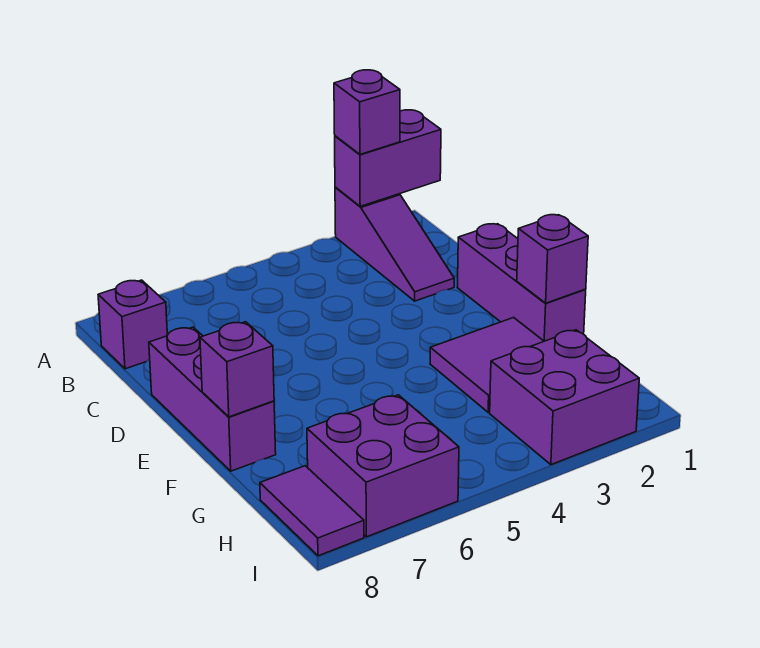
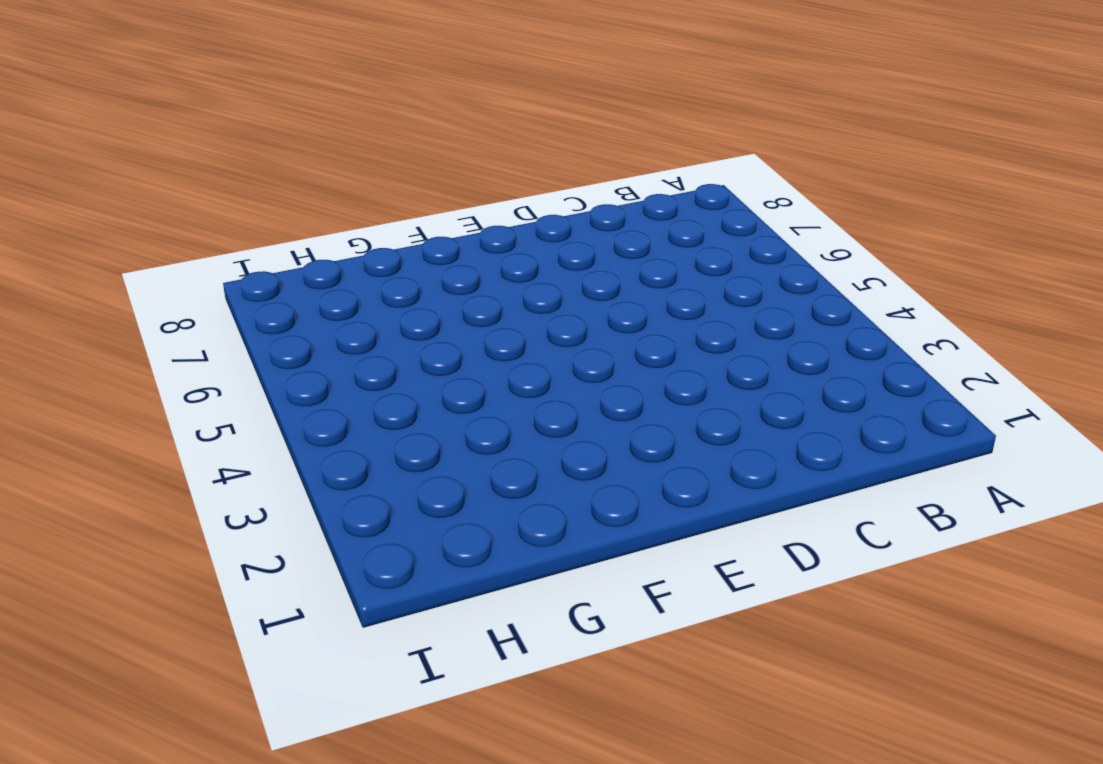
none -> purple 1x3 slope [335,187,454,301]
none -> purple 1x1 brick [98,280,167,369]
none -> purple 1x3 brick [457,224,586,341]

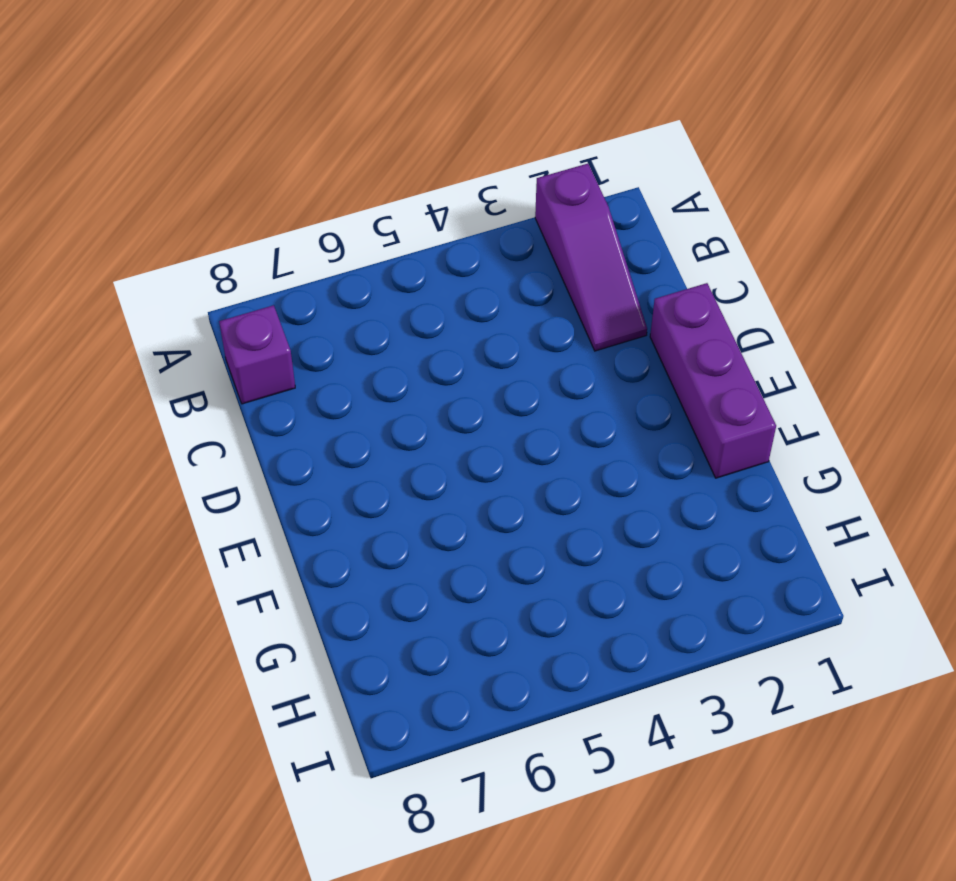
none -> purple 1x3 brick [149,327,276,471]
none -> purple 2x2 tile [430,318,544,412]
none -> purple 2x2 brick [490,330,639,465]

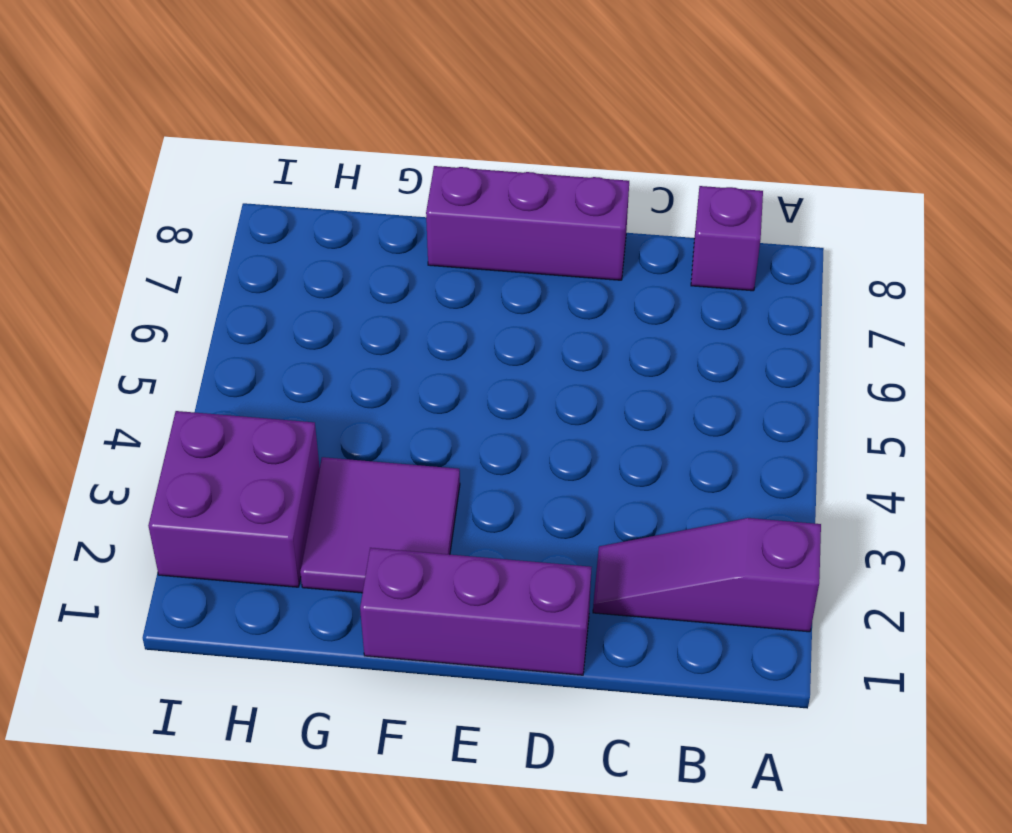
none -> purple 2x2 brick [307,395,459,537]
none -> purple 1x2 tile [260,466,364,556]
none -> purple 1x2 brick [335,110,441,206]

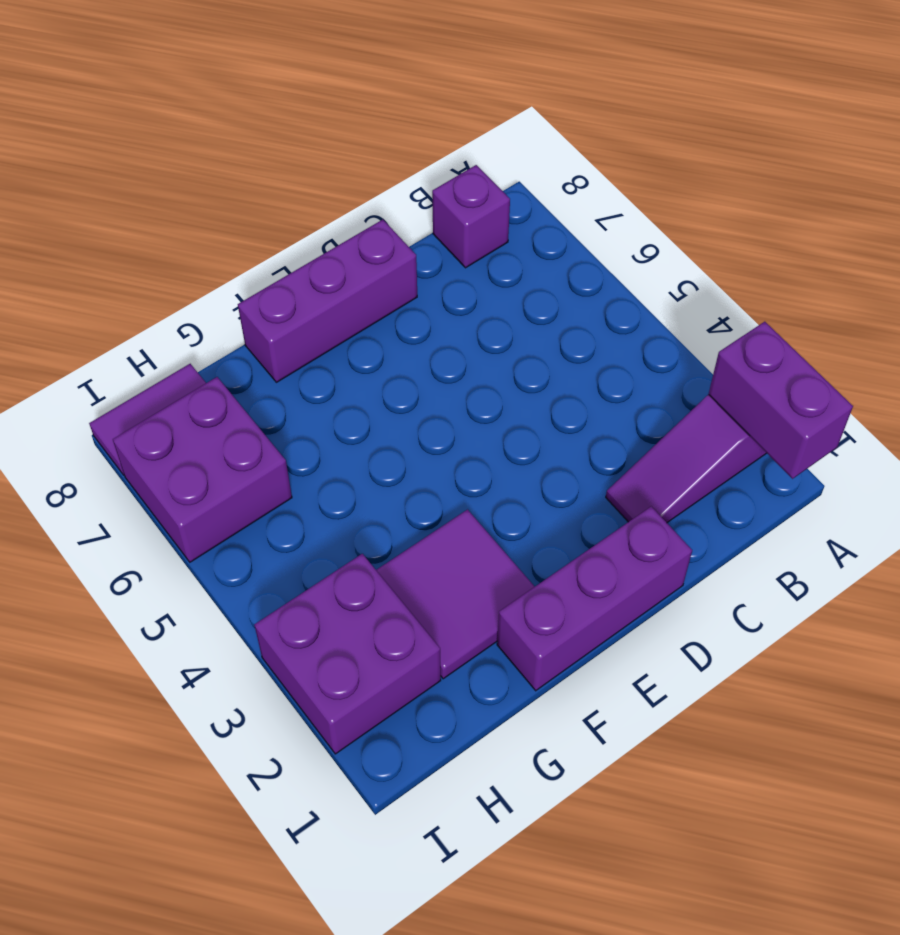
none -> purple 1x1 brick [517,215,588,303]
none -> purple 1x1 brick [200,322,274,417]
none -> purple 1x1 brick [334,70,400,154]

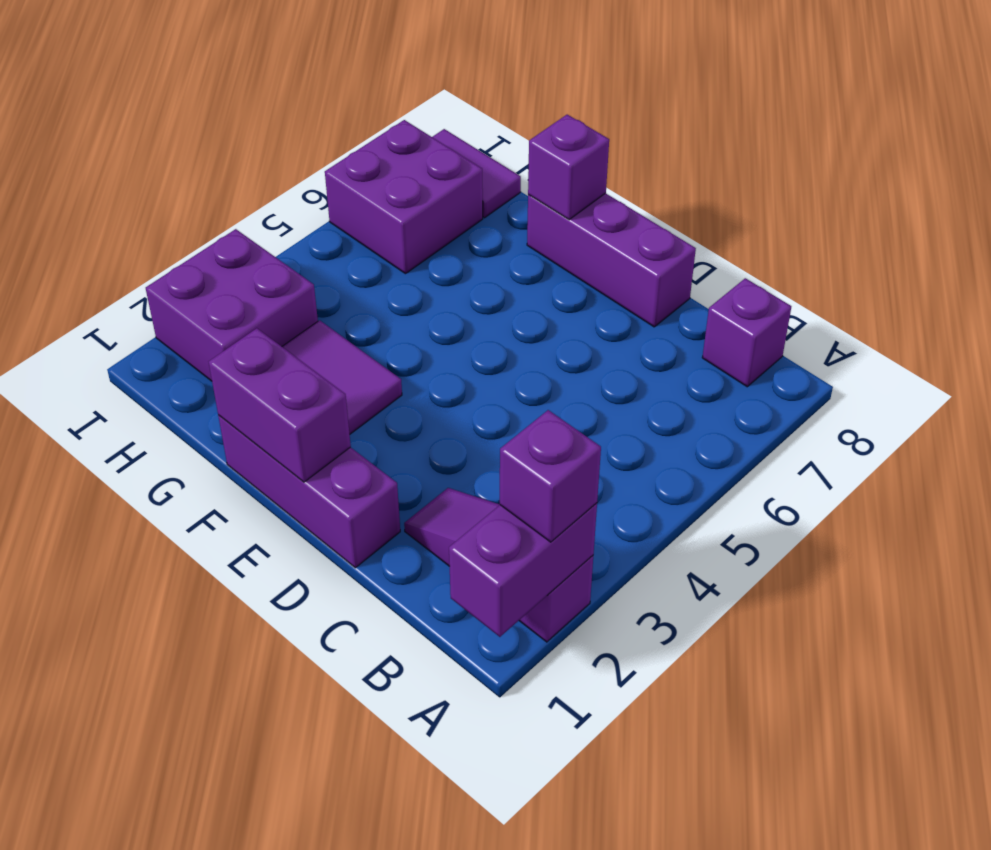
purple 1x2 brick [209,328,351,482] -> purple 1x1 brick [517,215,588,303]

